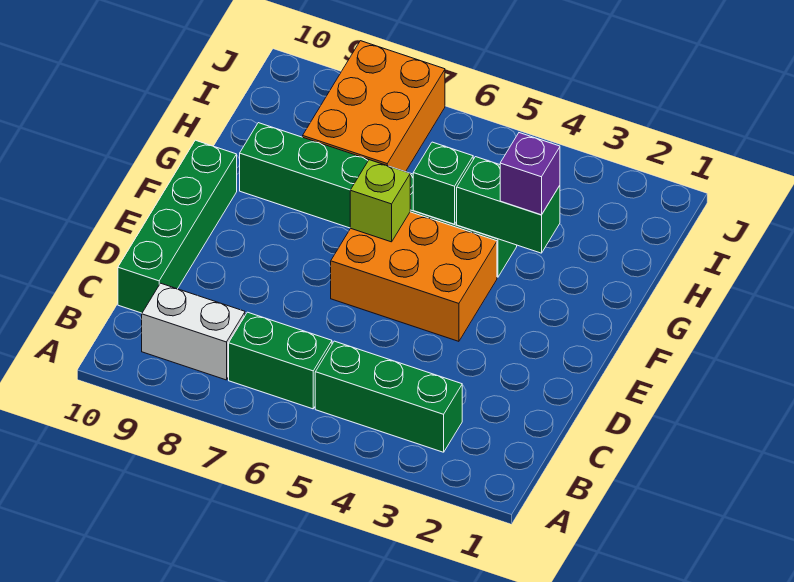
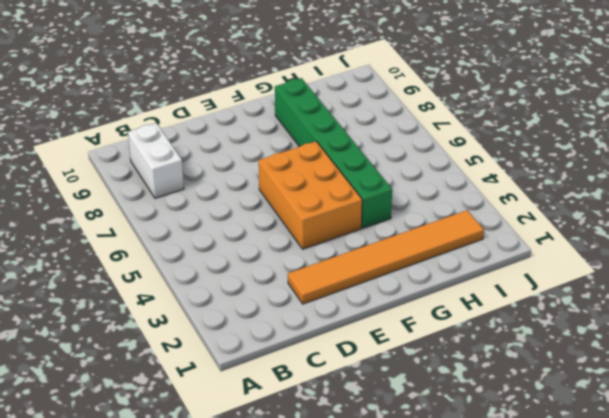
orange 1x6 tile [288,210,484,304] -> none
none -> green 1x3 brick [315,341,462,452]
none -> green 1x2 brick [229,312,332,409]

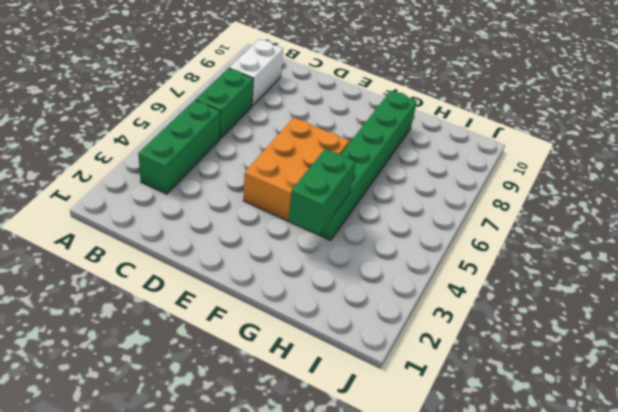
none -> green 1x4 brick [118,140,237,313]
none -> orange 2x3 brick [303,41,445,172]

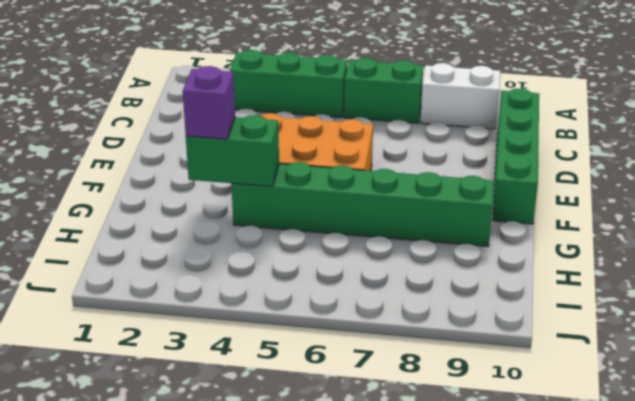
none -> orange 2x3 brick [303,41,445,172]
none -> lime 1x1 brick [350,160,410,242]

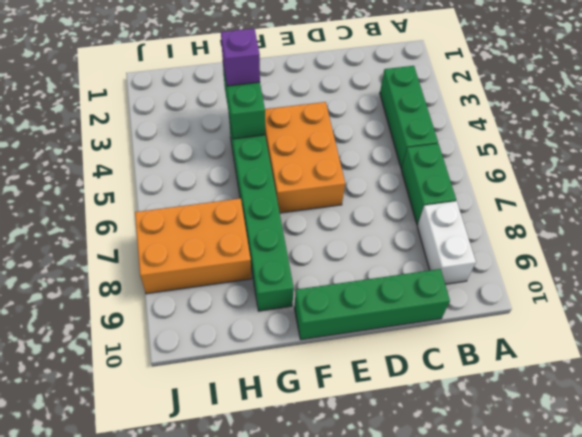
none -> lime 1x1 brick [350,160,410,242]
none -> green 1x1 brick [413,142,473,224]

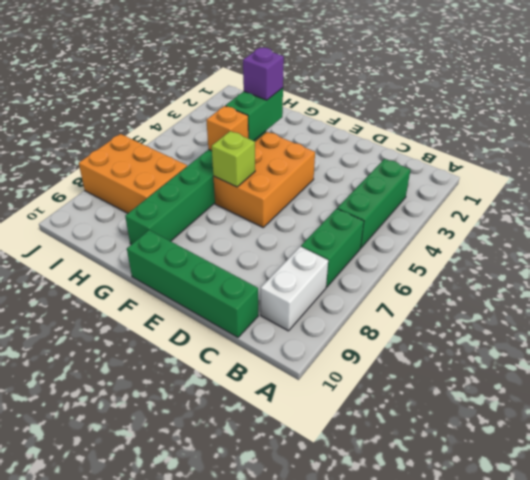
orange 1x1 brick [206,106,248,151] -> green 1x1 brick [413,142,473,224]

